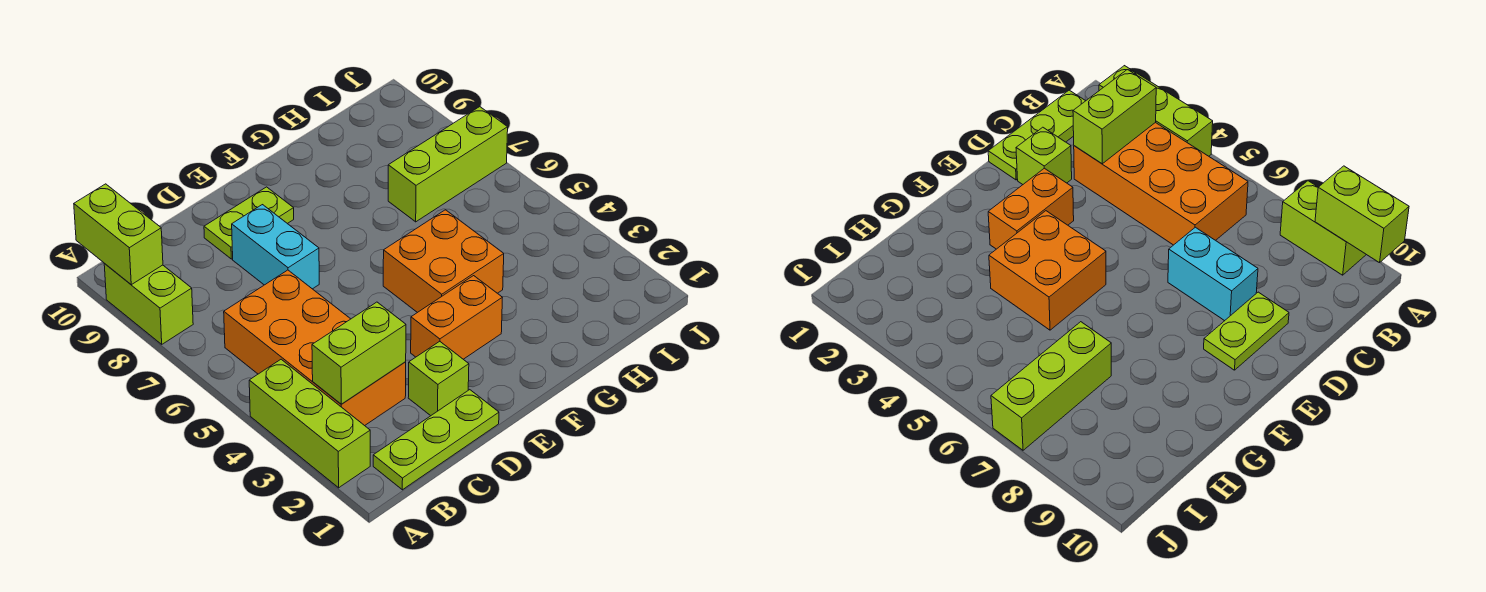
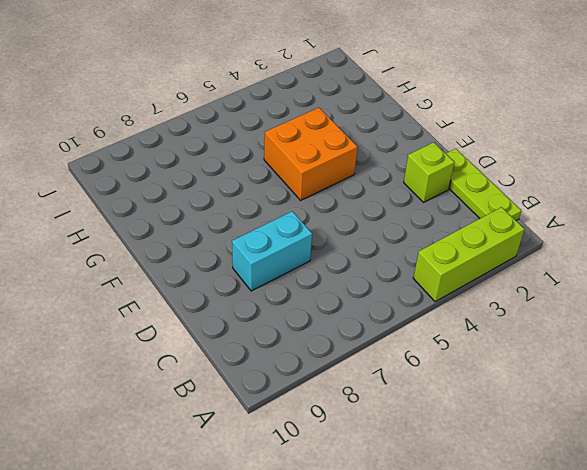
none -> lime 1x2 brick [104,264,193,344]
none -> orange 2x4 brick [224,270,406,426]
none -> lime 1x2 plate [204,187,294,259]

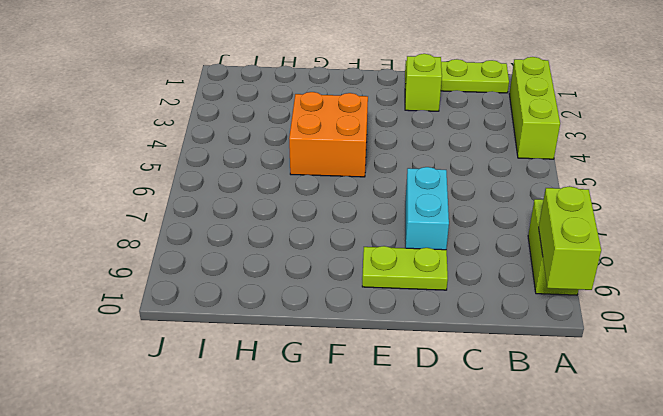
none -> orange 2x4 brick [224,270,406,426]
none -> orange 1x2 brick [411,276,502,359]
none -> lime 1x3 brick [388,107,508,222]

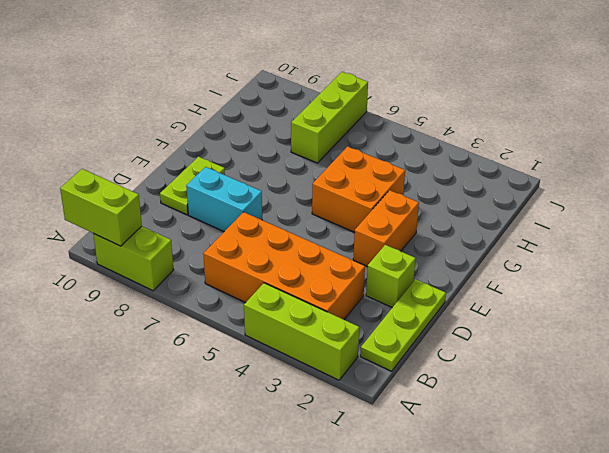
none -> lime 1x2 brick [312,302,406,404]

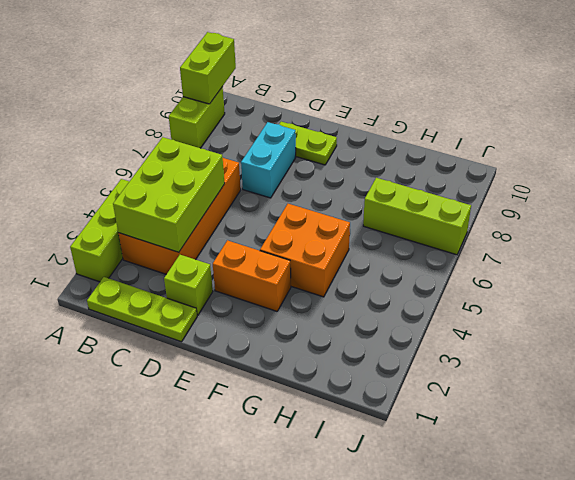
lime 2x3 brick [113,137,225,252] -> lime 1x2 brick [312,302,406,404]

